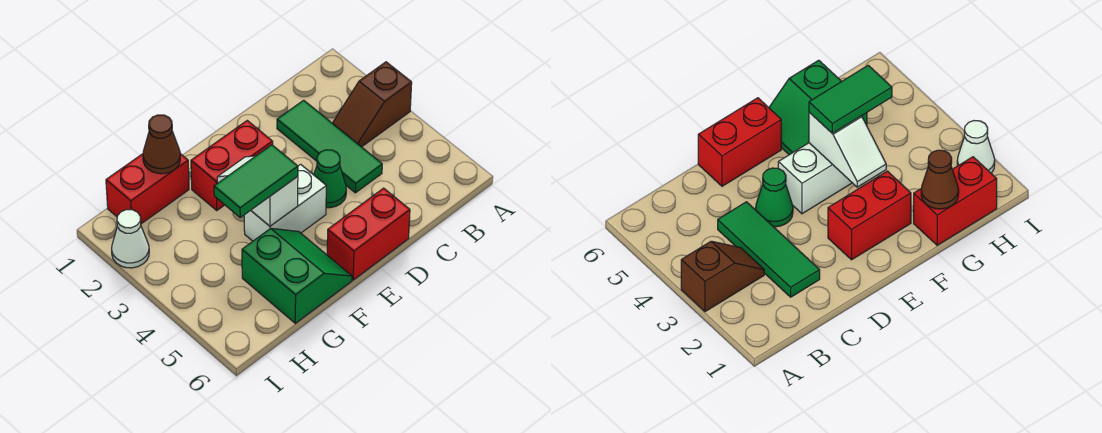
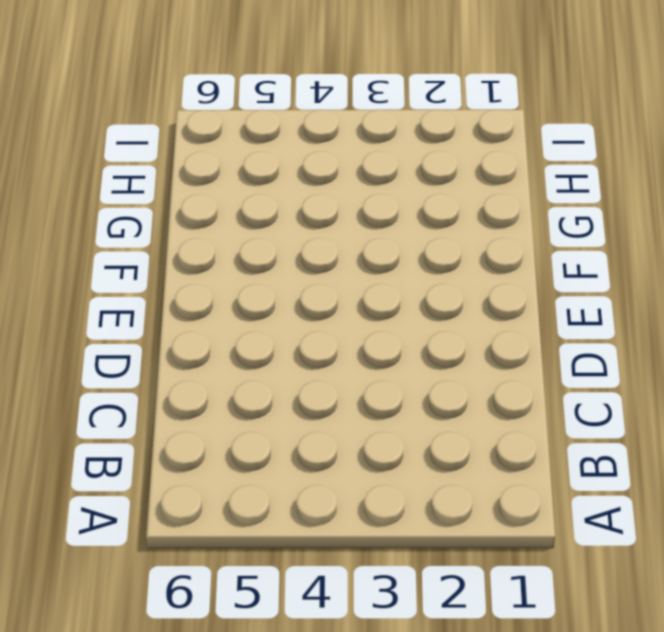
none -> brown 1x2 slope [332,62,412,147]
none -> green 1x3 tile [277,100,382,193]
none -> green 1x1 cone [314,150,346,208]

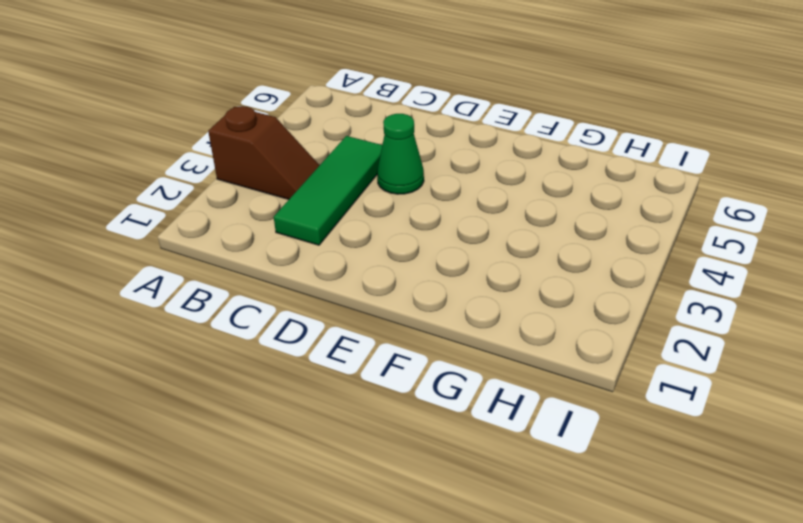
none -> red 1x2 brick [327,188,410,280]
none -> red 1x2 brick [191,121,273,210]
none -> white 1x2 brick [244,164,326,241]

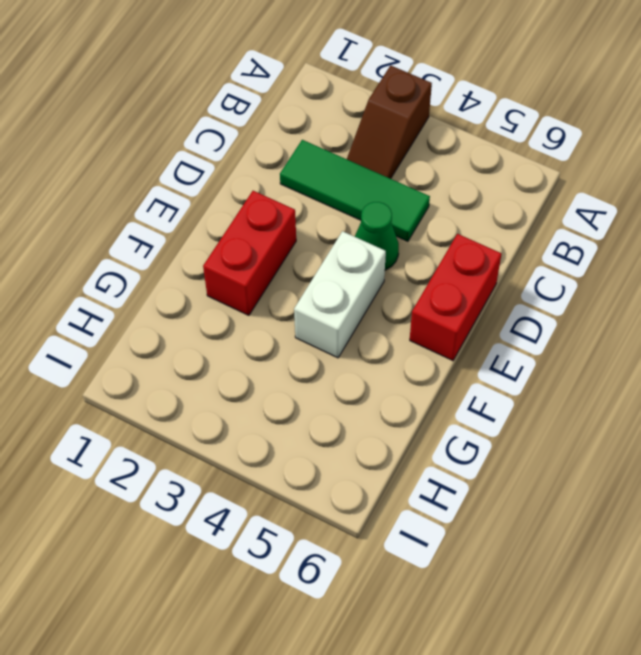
none -> green 2x2 slope [242,228,352,323]
none -> red 1x2 brick [106,154,189,224]
none -> white 1x1 cone [112,210,149,268]

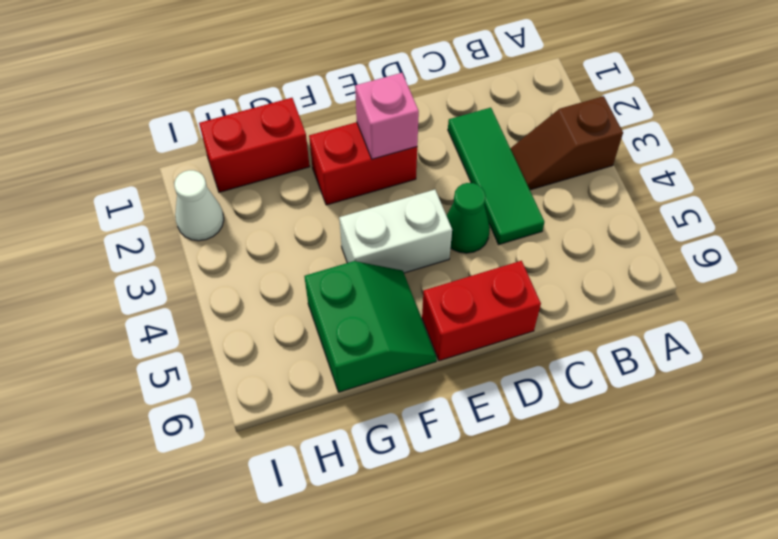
pink 1x1 brick [355,73,419,159] -> none
none -> white 1x2 slope [217,156,298,226]
none -> brown 1x1 cone [143,115,180,174]
none -> green 1x2 tile [214,145,298,217]

